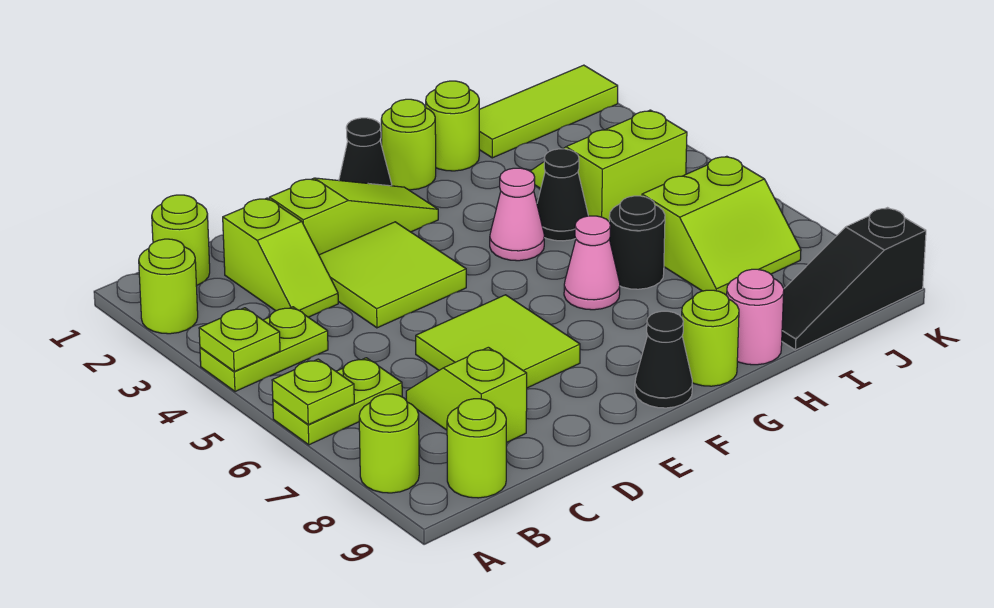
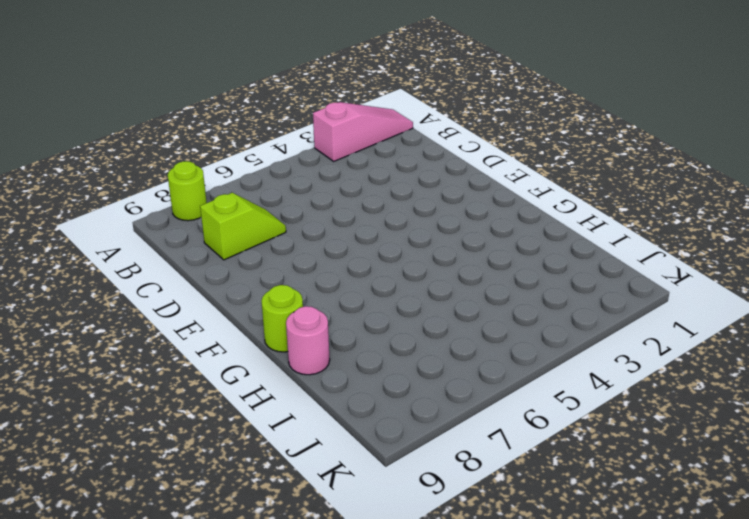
pink 1x3 slope [313,102,413,161] -> lime 1x1 round brick [139,239,198,334]
none -> lime 1x2 plate [200,307,328,391]
none -> lime 1x2 plate [273,358,402,445]
none -> lime 1x1 round brick [152,195,210,285]

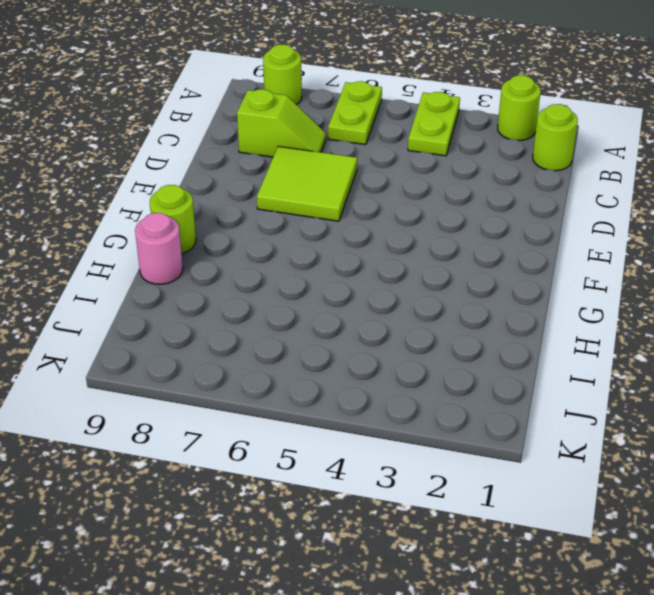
none -> lime 1x1 round brick [447,399,506,498]
none -> lime 1x2 slope [223,198,338,317]
none -> lime 1x3 slope [269,178,438,255]

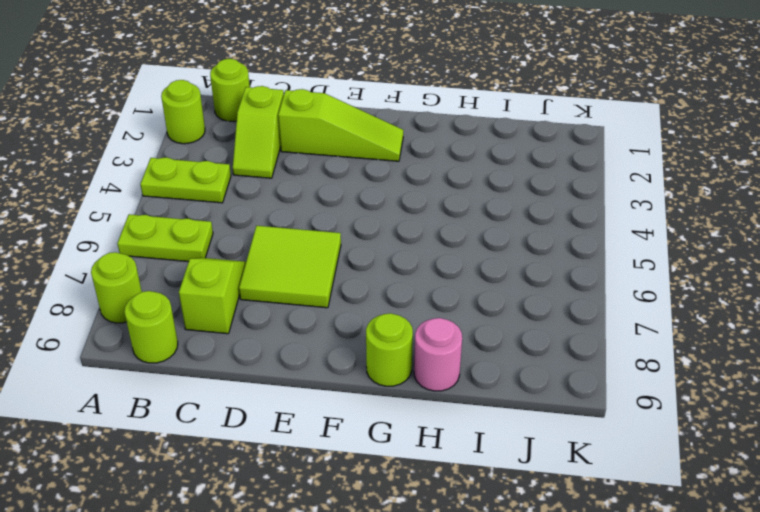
none -> lime 2x2 tile [319,222,466,328]
none -> black 1x1 cone [339,118,392,186]
none -> black 1x1 cone [635,311,692,408]

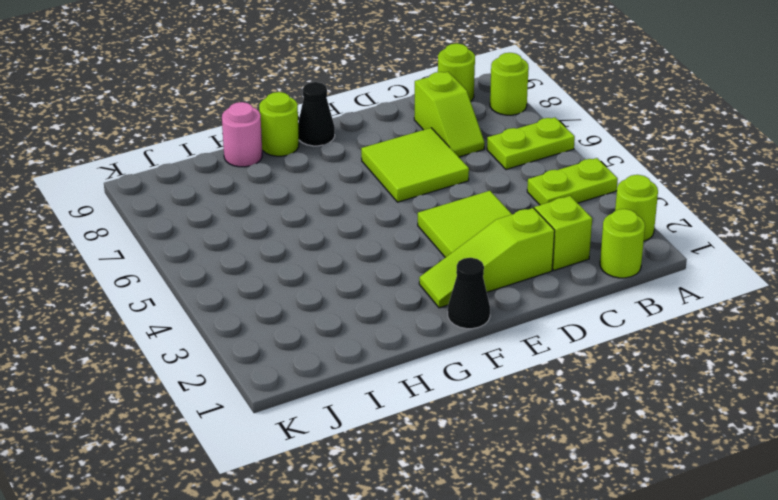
none -> lime 1x1 round brick [381,99,436,190]
none -> pink 1x1 cone [490,168,544,261]
none -> pink 1x1 cone [564,216,620,310]

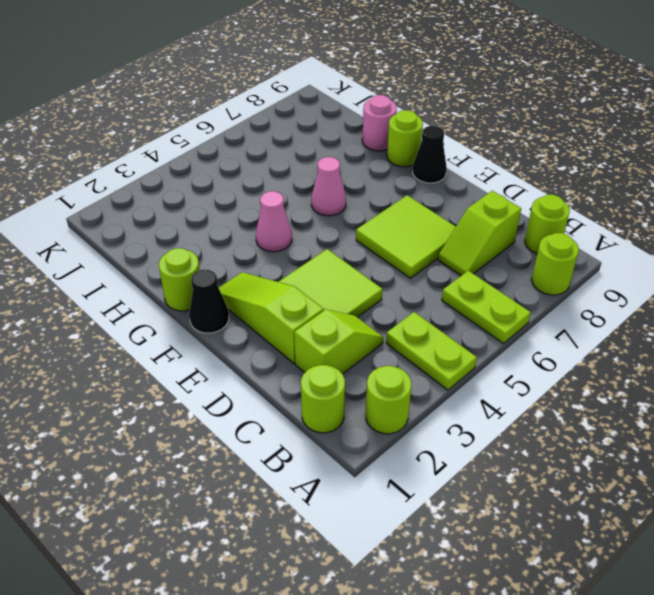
none -> lime 1x1 round brick [426,81,479,171]
none -> black 1x1 cone [537,149,588,241]
none -> black 1x1 round brick [609,196,665,289]

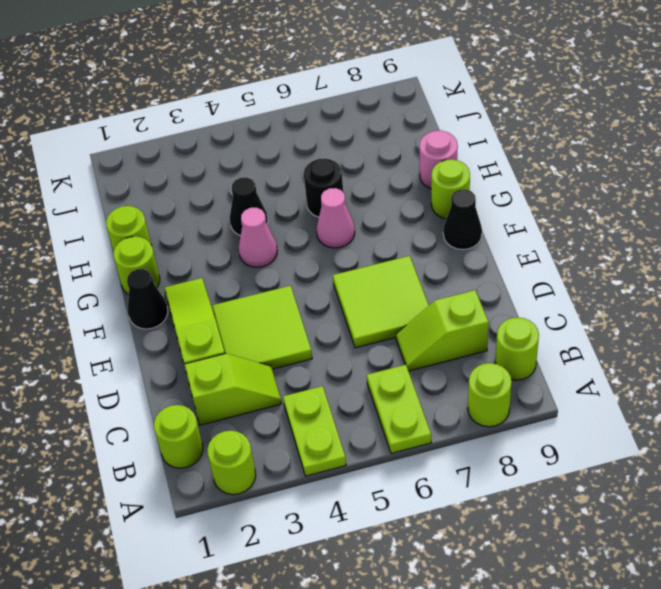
none -> lime 1x3 tile [479,65,618,158]
none -> lime 2x2 slope [531,110,687,221]
none -> lime 2x2 slope [642,156,801,295]

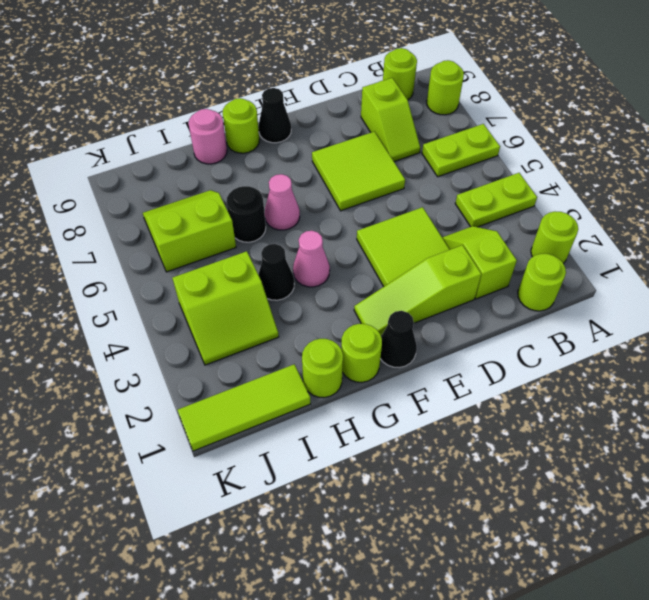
none -> black 1x3 slope [782,208,926,350]
none -> lime 1x1 plate [199,308,280,371]
none -> lime 1x1 plate [272,359,354,425]

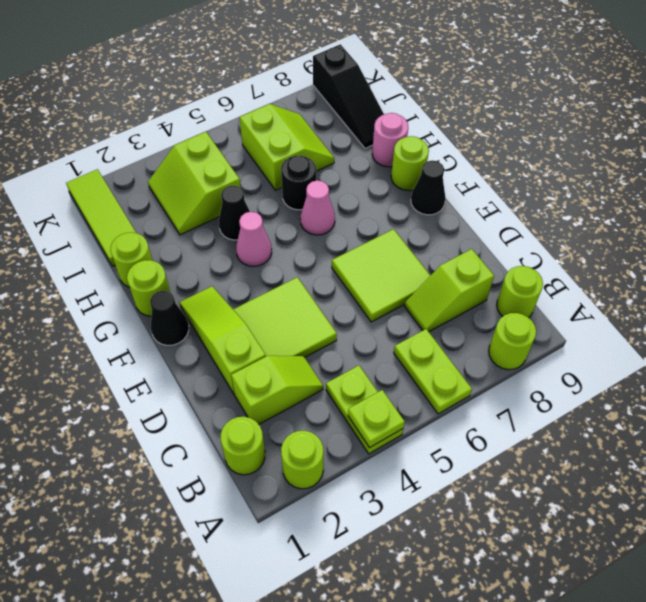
none -> lime 1x1 plate [272,359,354,425]

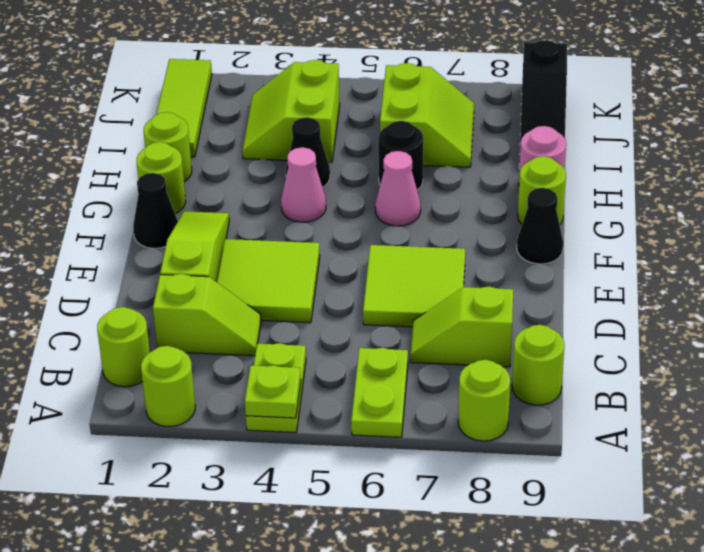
none -> lime 1x1 plate [272,359,354,425]

